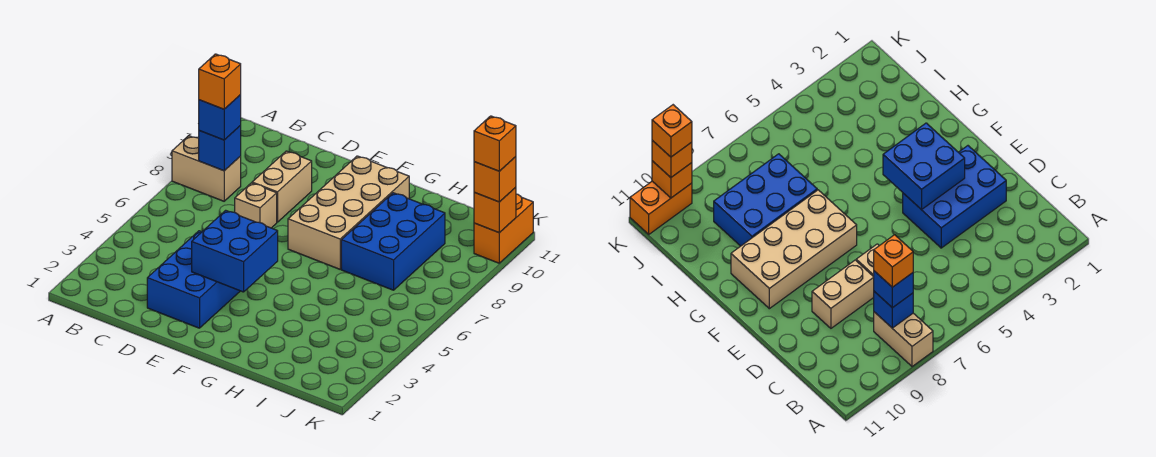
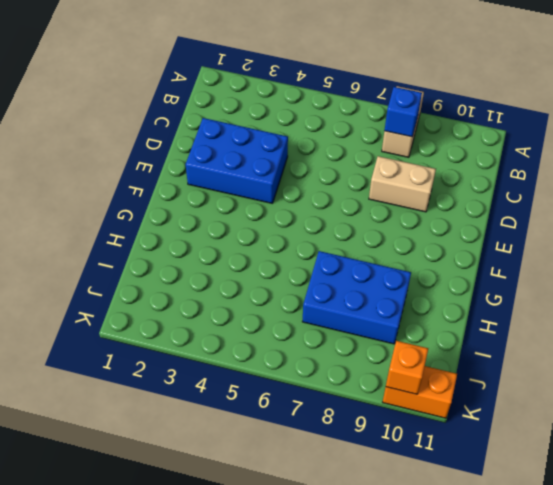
none -> tan 1x1 brick [235,183,277,228]
none -> tan 2x4 brick [288,156,409,269]
none -> blue 2x2 brick [192,210,278,292]

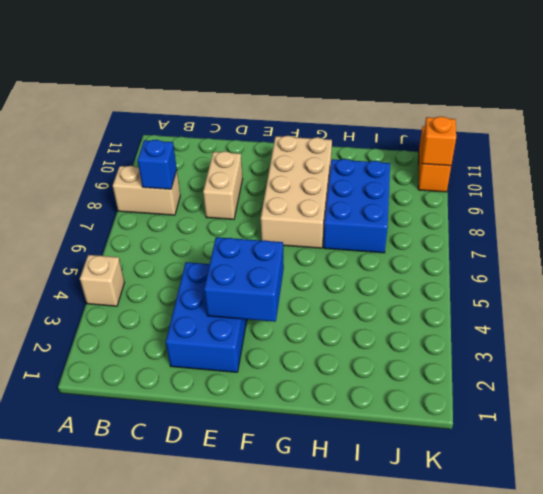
tan 1x1 brick [80,255,124,306] -> tan 1x1 brick moved to [235,183,277,228]
none -> blue 1x1 brick [199,95,241,140]
none -> orange 1x1 brick [474,157,516,202]
none -> orange 1x1 brick [199,54,241,109]

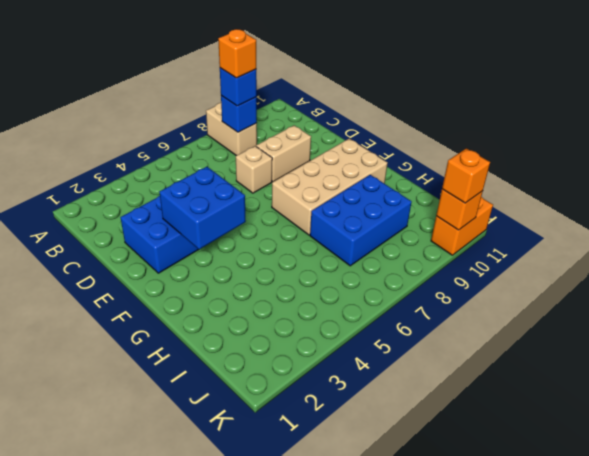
none -> orange 1x1 brick [474,116,516,171]

